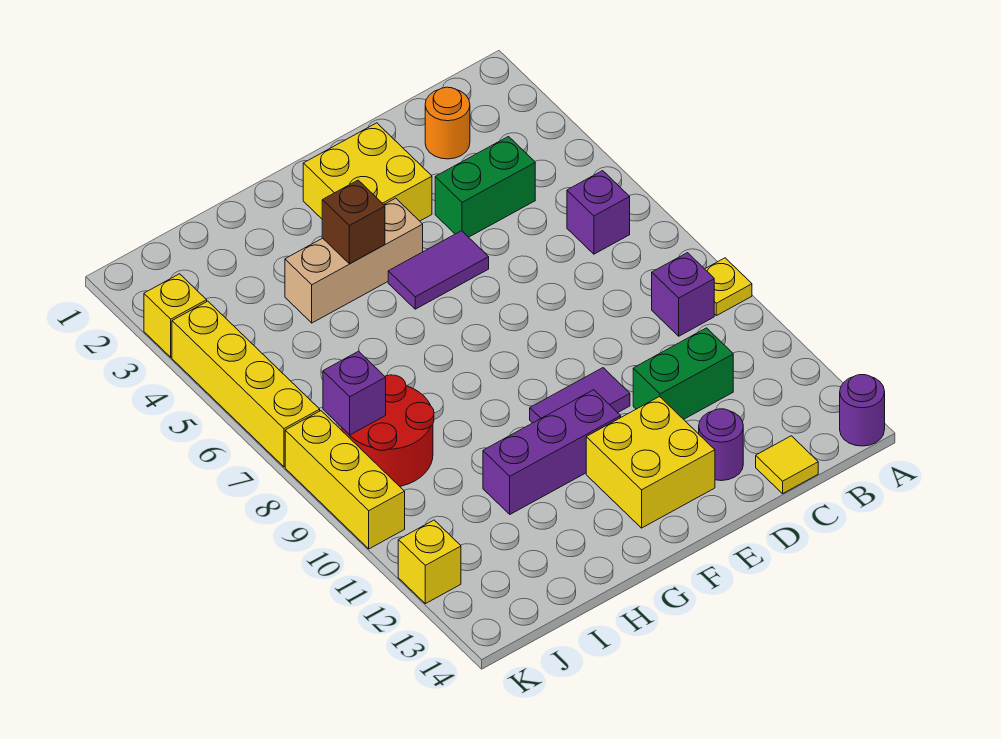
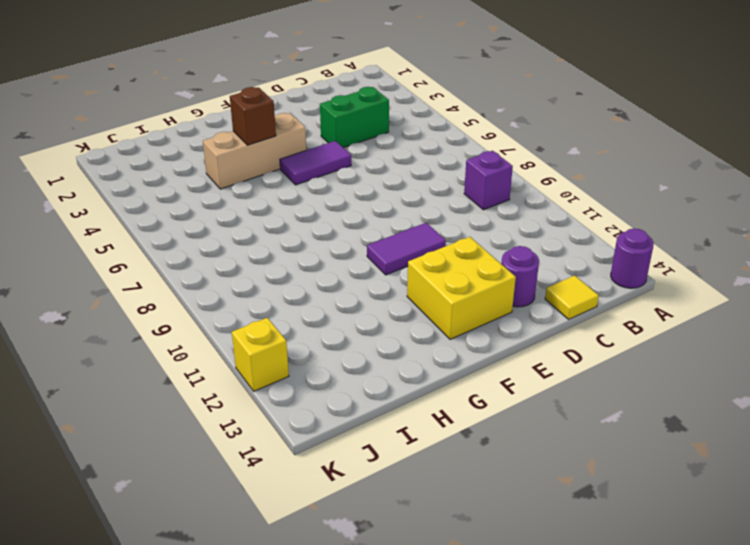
none -> yellow 1x1 plate [705,258,752,316]
none -> purple 1x1 brick [567,171,630,254]
none -> orange 1x1 round brick [425,87,470,159]

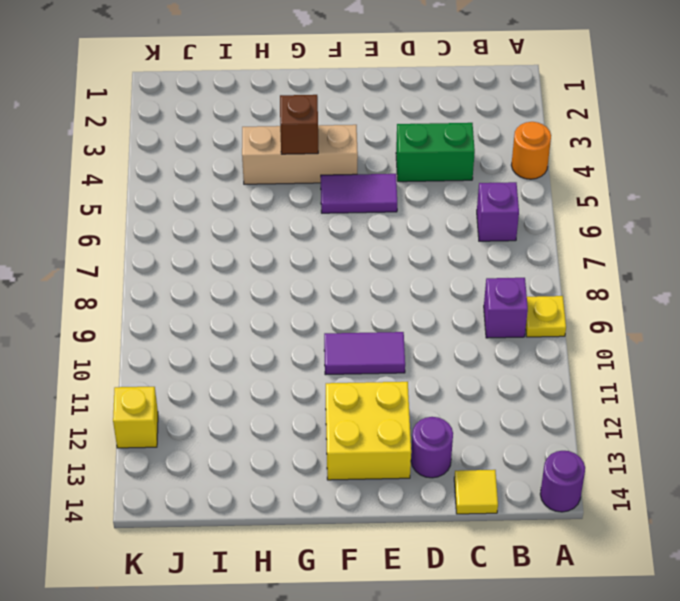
orange 1x1 round brick [511,122,551,179] -> orange 1x1 round brick moved to [425,87,470,159]
none -> green 1x2 brick [633,328,733,419]
none -> yellow 2x2 brick [303,123,432,221]
none -> purple 1x3 brick [483,390,621,514]

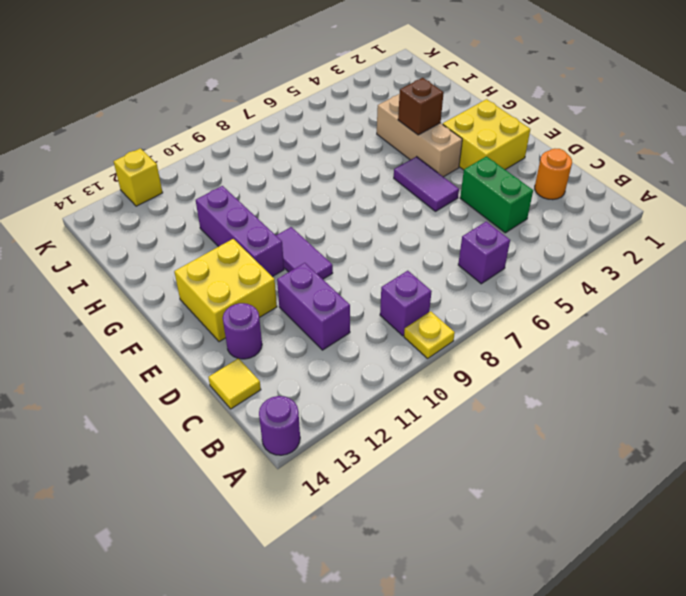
purple 1x2 brick [277,263,350,350] -> green 1x2 brick [633,328,733,419]
none -> red 2x2 round brick [341,375,434,486]
none -> yellow 1x1 brick [144,274,207,357]
none -> yellow 1x4 brick [172,301,320,467]

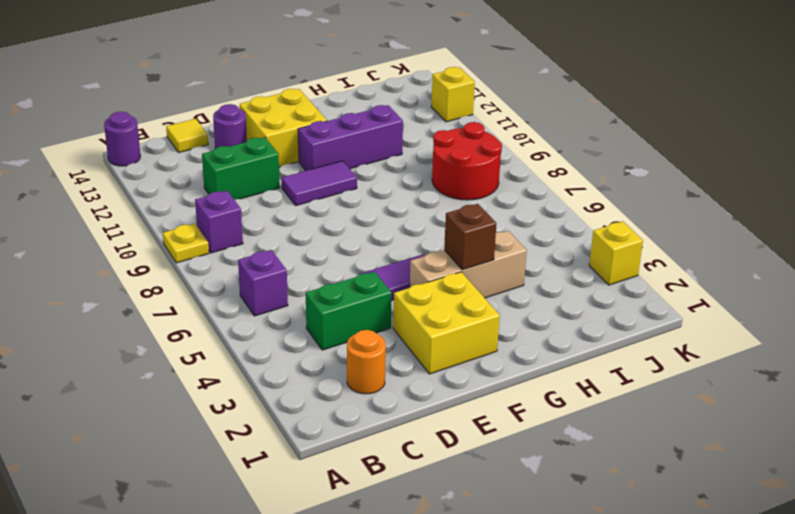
none -> yellow 1x4 brick [172,301,320,467]
none -> yellow 1x3 brick [285,411,405,549]
none -> purple 1x1 brick [323,351,386,435]

